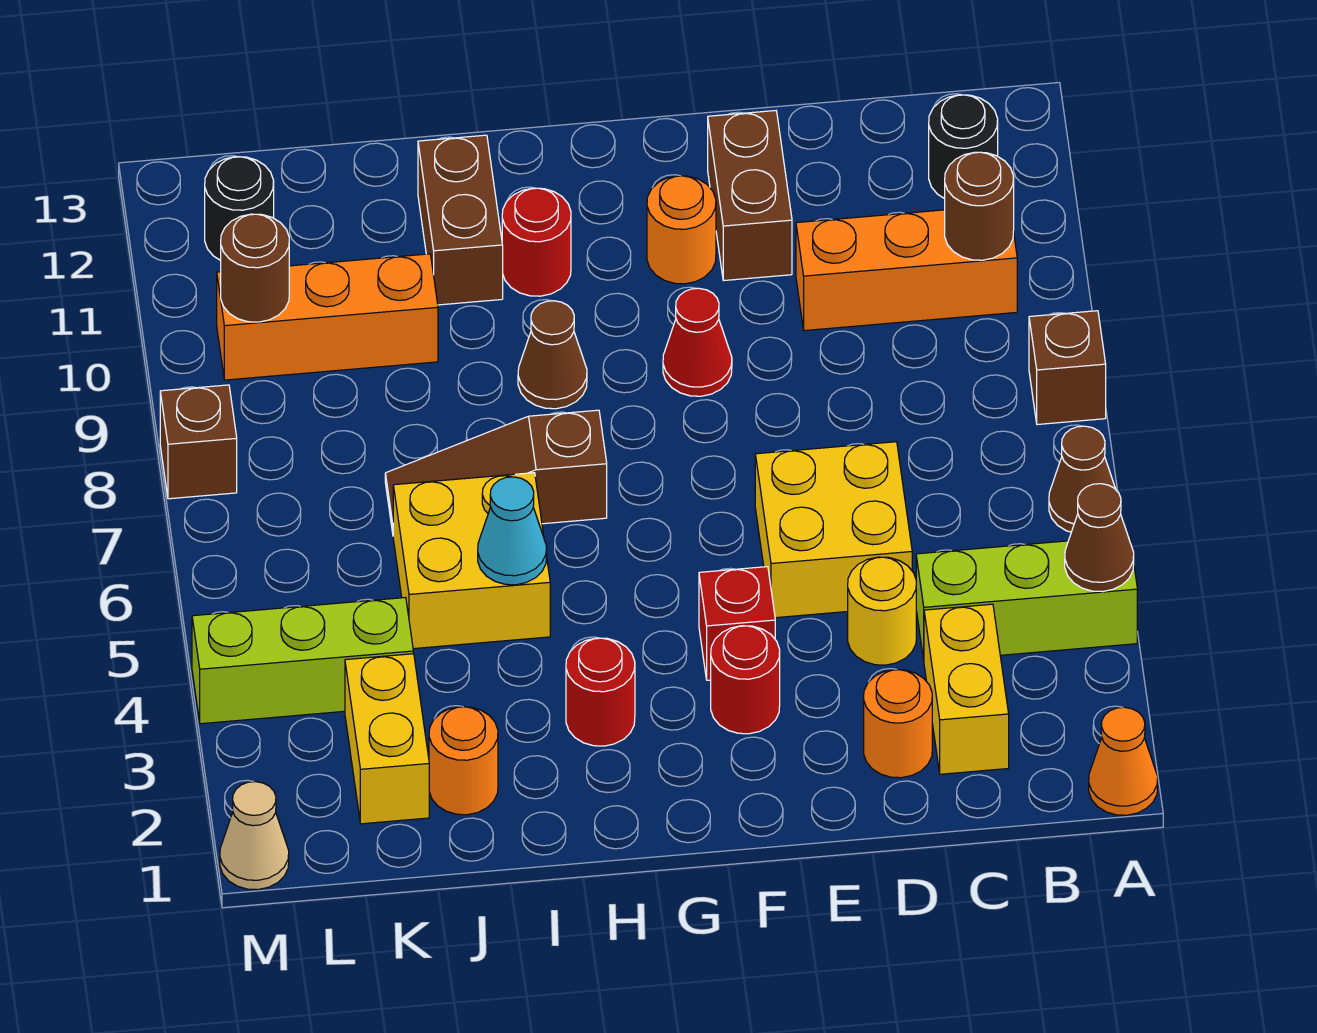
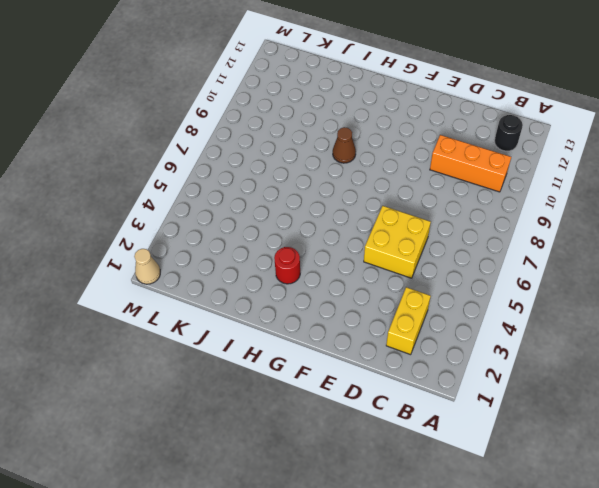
none -> orange 1x1 cone [1089,707,1158,815]
none -> lime 1x3 brick [916,536,1137,660]
none -> brown 1x1 cone [1049,426,1116,532]
none -> brown 1x1 brick [1029,311,1106,425]

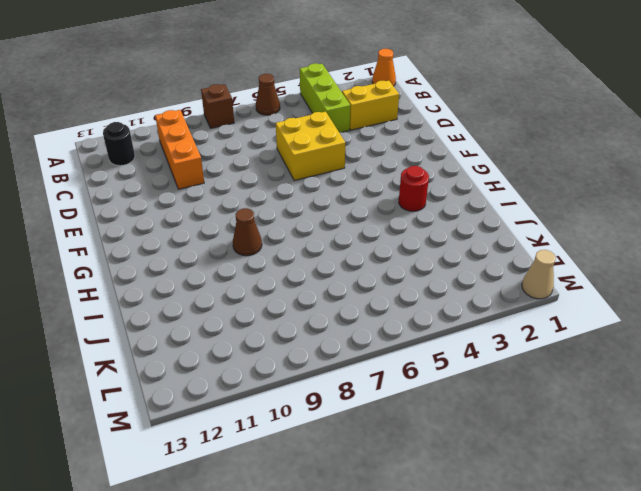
none -> orange 1x1 round brick [864,670,932,778]
none -> yellow 1x1 round brick [848,557,916,665]
none -> brown 1x2 brick [708,111,792,281]
none -> red 1x1 round brick [711,626,780,734]

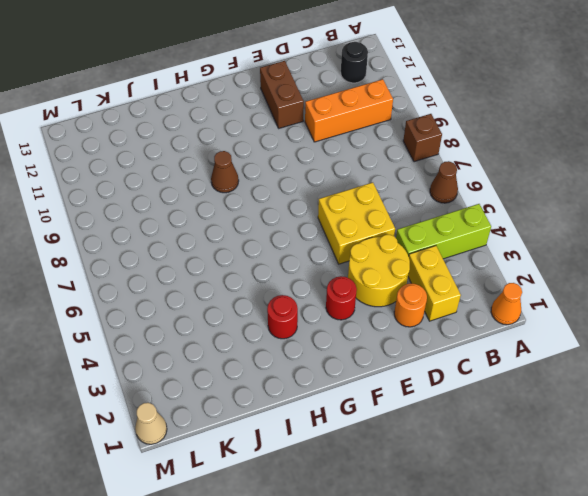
yellow 2x2 round brick [348,235,410,307] -> yellow 1x1 round brick [848,557,916,665]
none -> red 1x1 brick [699,567,775,680]
none -> red 1x1 cone [663,288,732,396]
none -> orange 1x1 round brick [647,176,716,284]
none -> brown 1x3 slope [385,410,607,533]

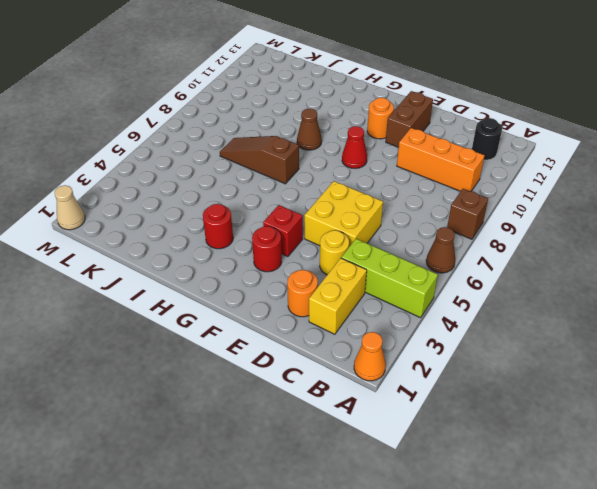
none -> red 1x1 round brick [502,188,571,296]
none -> yellow 2x2 brick [393,473,550,649]
none -> brown 1x2 brick [418,135,503,305]
none -> orange 1x1 round brick [429,707,498,815]

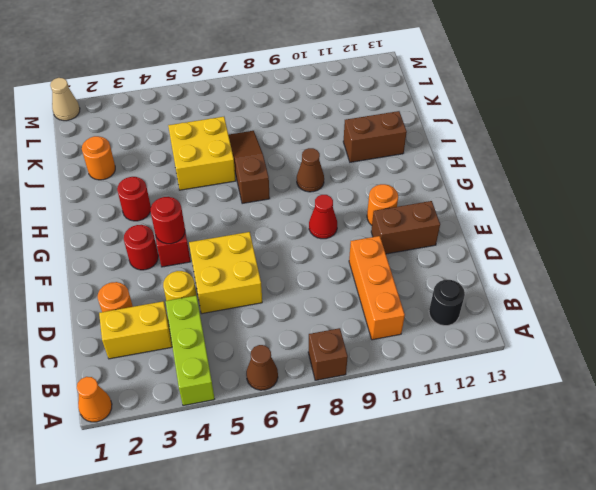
red 1x1 round brick [150,197,185,244] -> red 1x1 round brick moved to [502,188,571,296]
none -> orange 1x3 brick [217,254,438,380]
none -> yellow 1x2 brick [345,654,429,824]
none -> lime 1x3 brick [192,598,413,724]
none -> black 1x1 round brick [205,157,274,260]

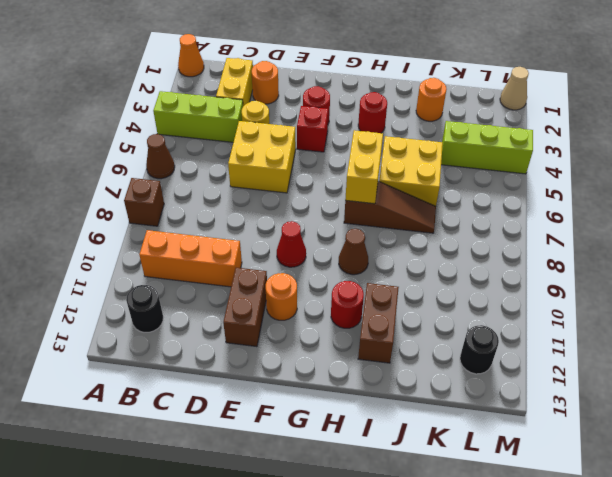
yellow 1x2 brick [345,130,383,204] -> yellow 1x2 brick moved to [345,654,429,824]
none -> orange 1x3 brick [217,254,438,380]
none -> brown 1x1 brick [160,385,237,499]
none -> brown 1x1 cone [1065,484,1134,592]
none -> brown 1x1 round brick [945,152,1014,260]

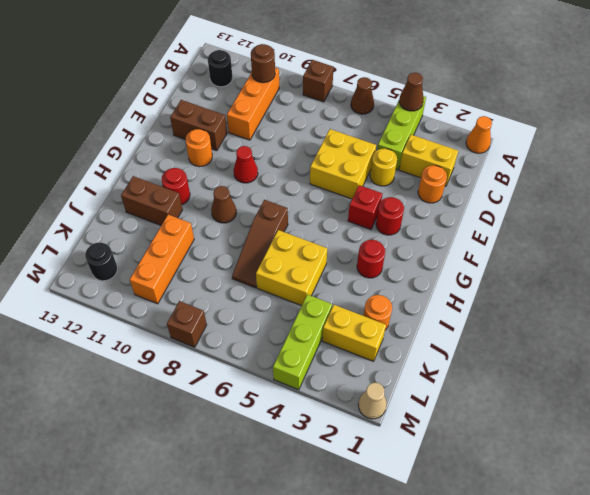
none -> cyan 1x1 cone [478,477,547,585]
none -> brown 1x1 round brick [221,214,289,322]

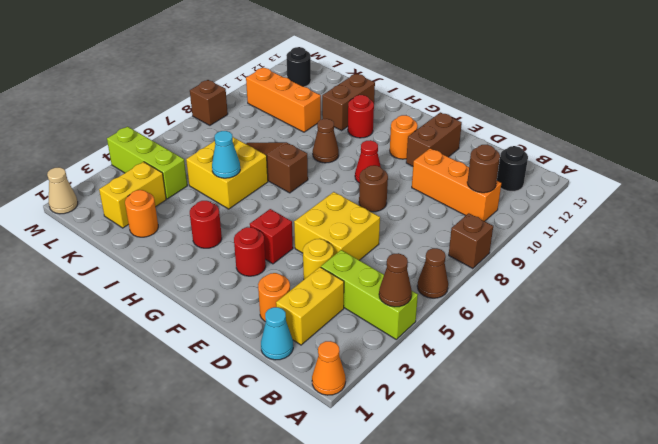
cyan 1x1 cone [261,307,293,360] -> none
brown 1x1 round brick [359,165,388,212] -> brown 1x1 round brick moved to [221,214,289,322]

